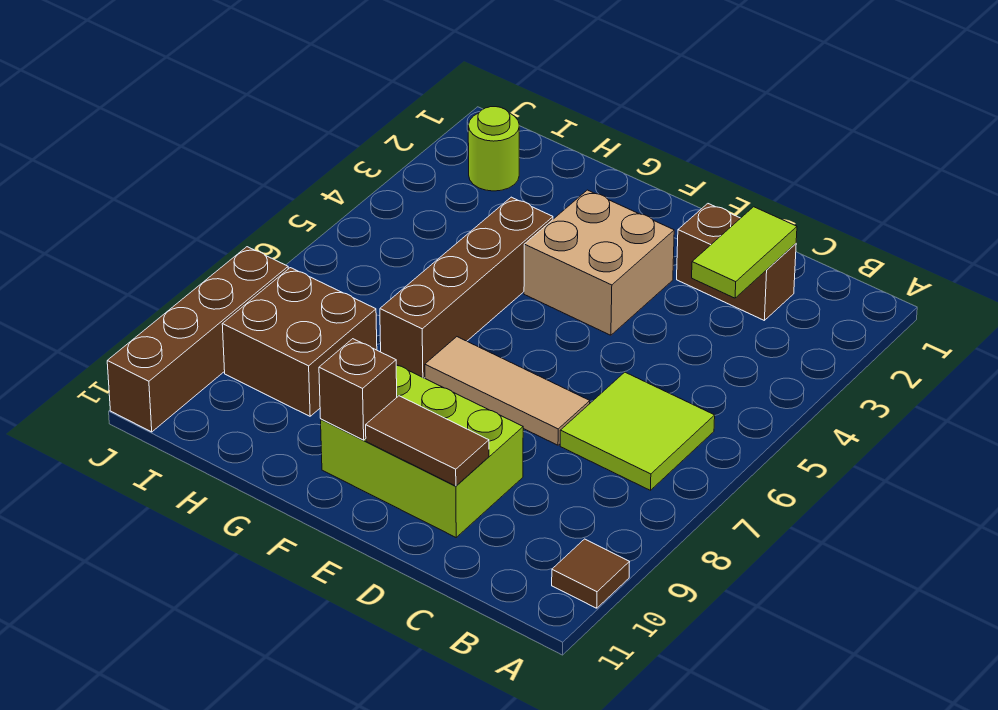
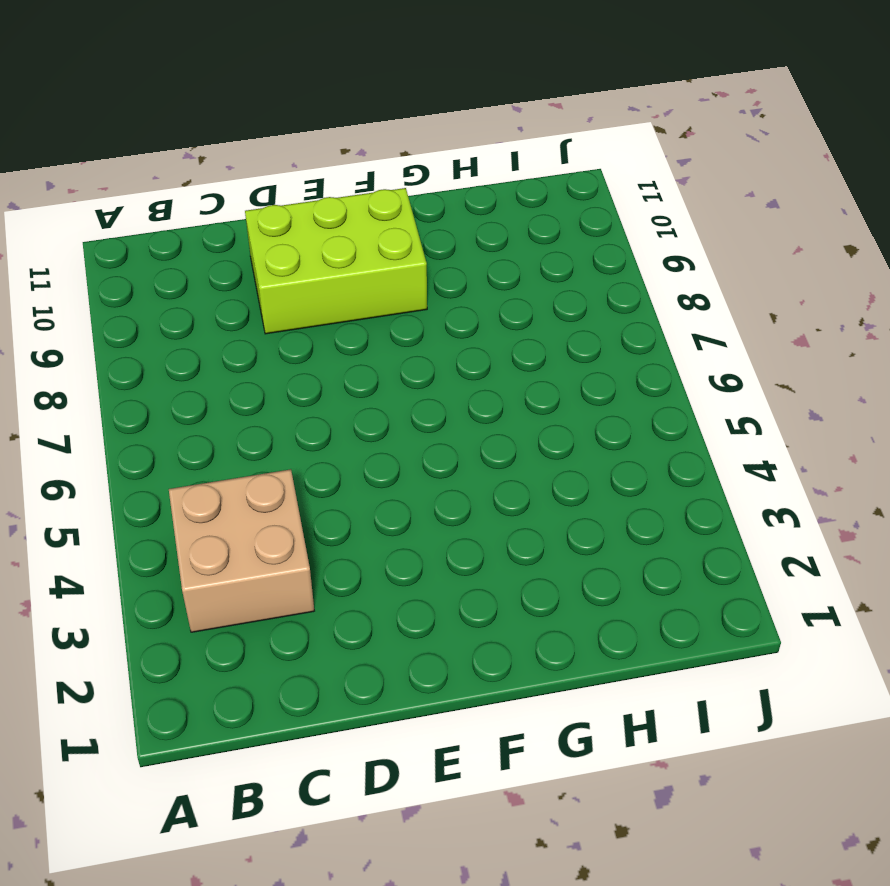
tan 2x2 brick [169,469,314,632] -> tan 2x2 brick moved to [524,190,674,335]
none -> brown 1x1 tile [552,539,630,608]
none -> lime 2x2 tile [560,372,715,490]
none -> brown 1x2 brick [677,204,796,320]

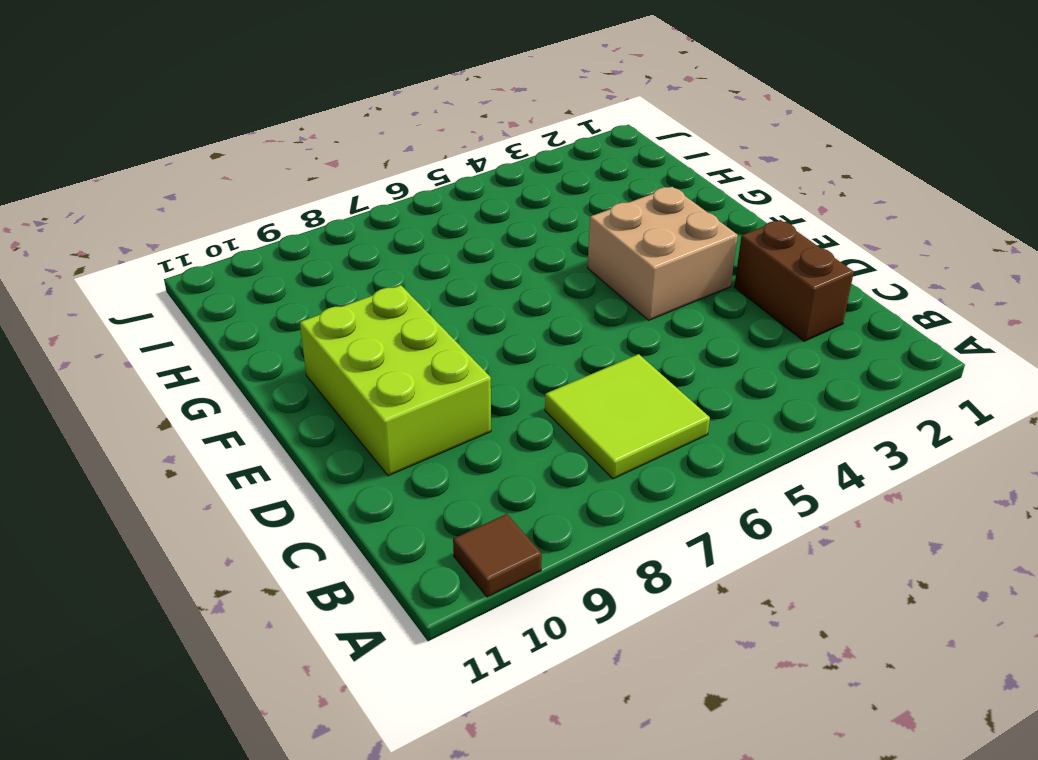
none -> tan 1x3 tile [425,337,590,445]
none -> brown 1x4 brick [380,197,553,378]
none -> brown 2x2 brick [222,268,377,416]

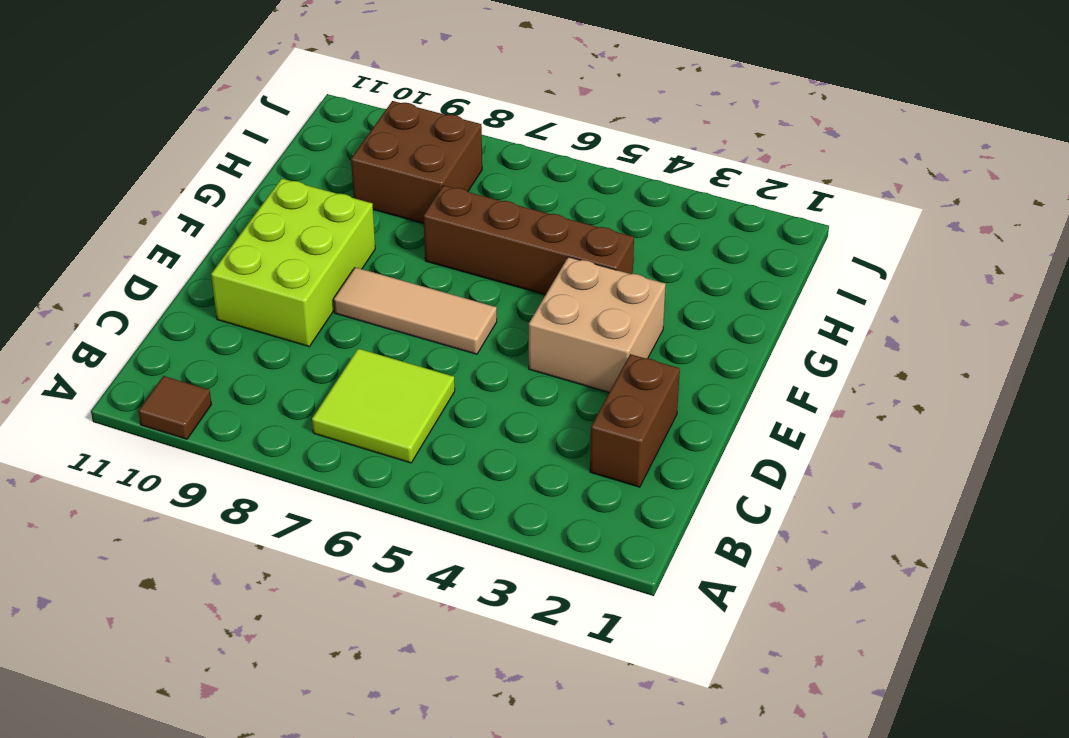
tan 1x3 tile [334,267,497,354] -> tan 1x3 tile turned to [425,337,590,445]
none -> lime 1x1 round brick [468,107,519,191]
none -> brown 1x4 brick [107,247,288,432]
none -> lime 1x2 tile [692,207,797,298]

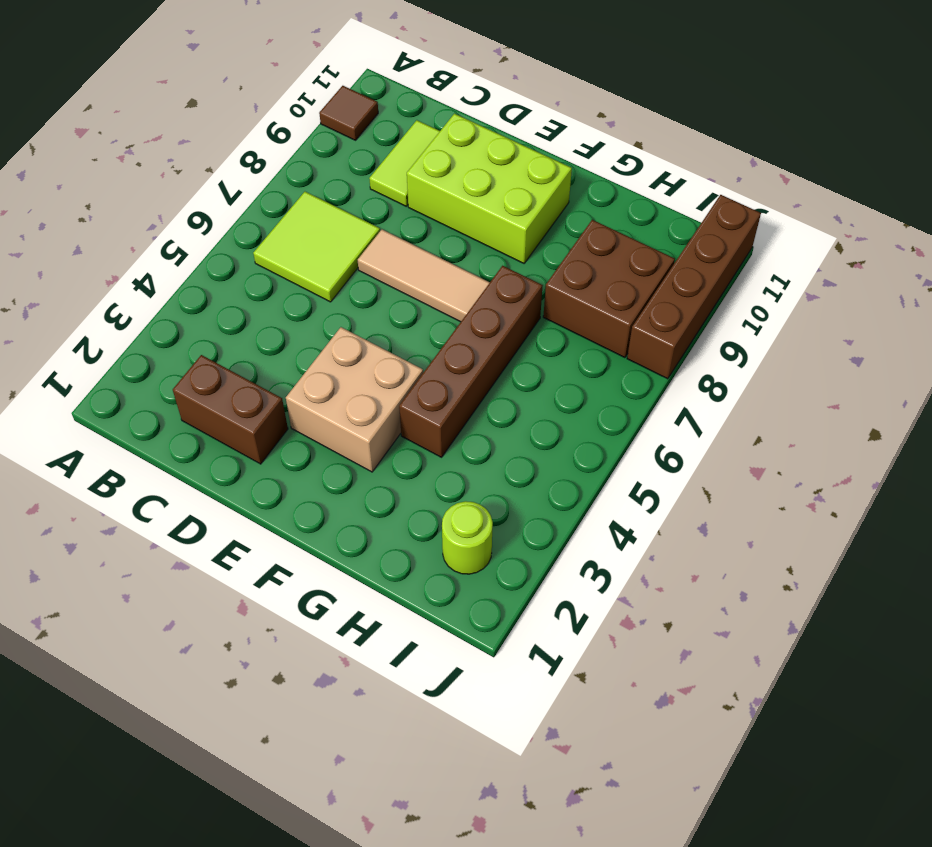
lime 1x2 tile [369,120,440,207] -> lime 1x2 tile moved to [692,207,797,298]
none -> brown 1x2 tile [366,396,489,486]
none -> brown 1x1 brick [319,339,397,440]

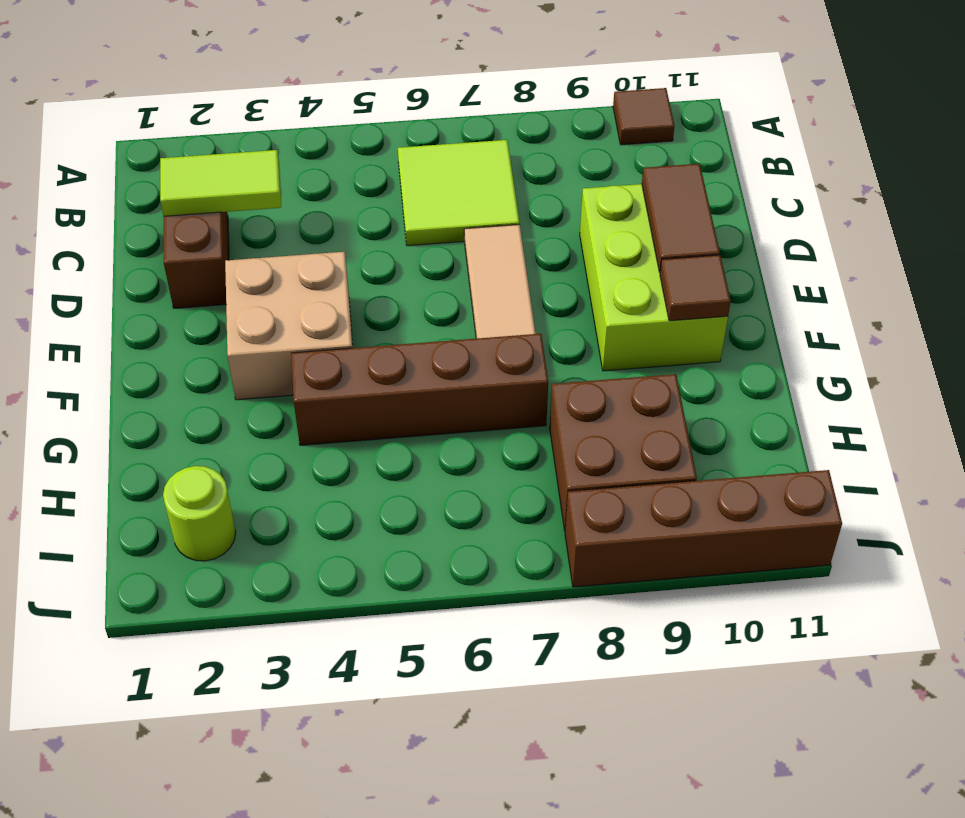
brown 1x1 tile [660,255,731,321] -> brown 1x1 brick [319,339,397,440]

